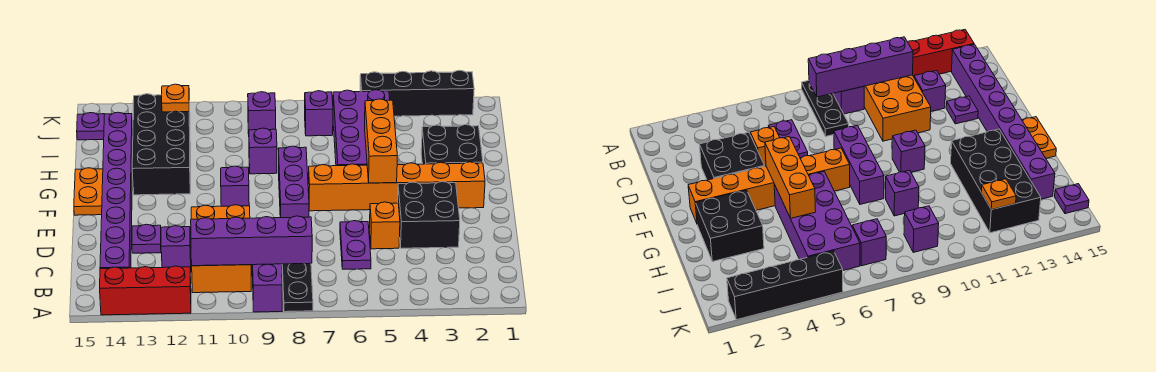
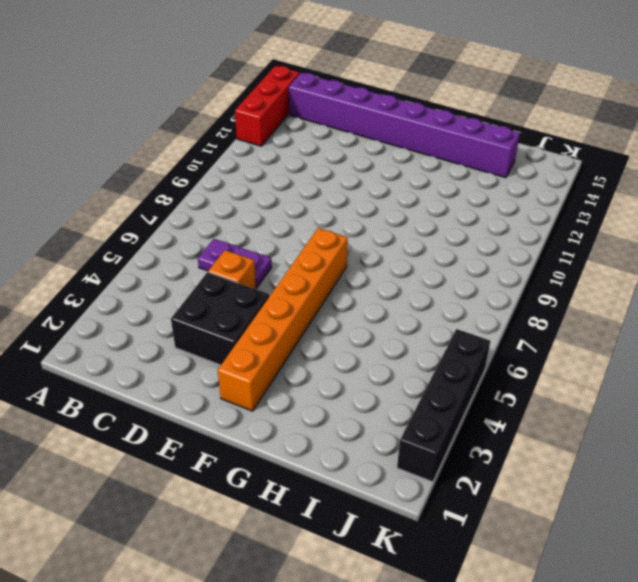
none -> black 1x3 plate [282,263,313,312]
none -> purple 1x2 brick [252,264,282,312]
none -> orange 2x3 brick [191,205,251,293]

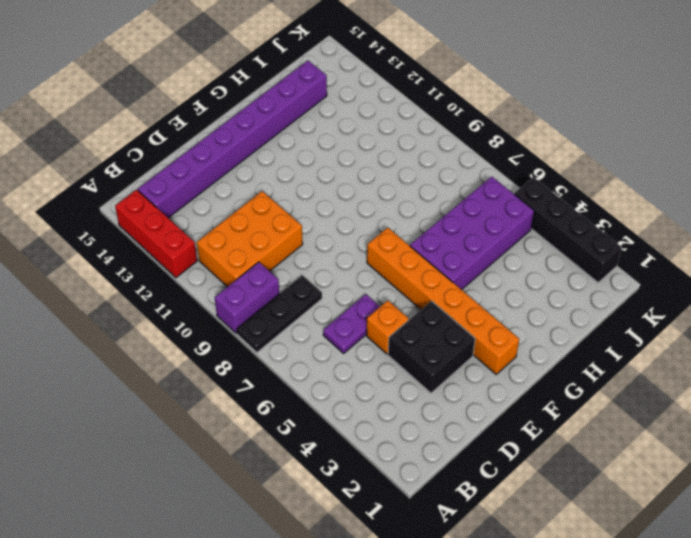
none -> purple 1x1 brick [161,226,191,272]
none -> purple 1x1 plate [132,224,161,253]
none -> purple 1x3 brick [278,146,309,218]

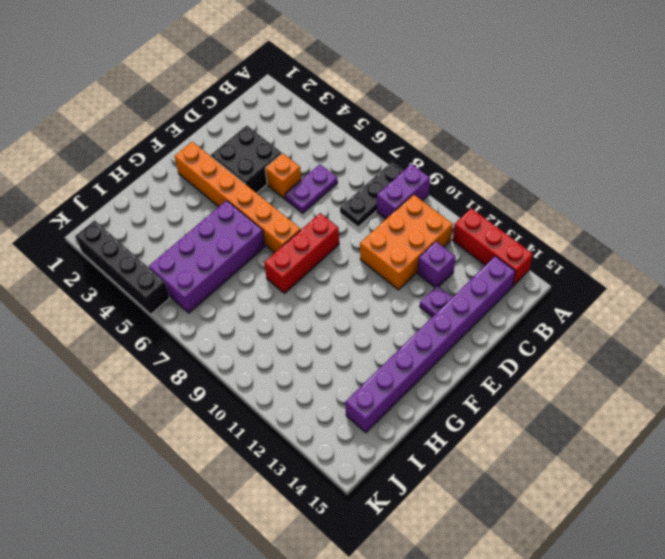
red 1x3 brick [264,213,339,293] -> purple 1x3 brick [278,146,309,218]
none -> purple 1x1 brick [221,166,249,206]
none -> orange 1x2 plate [74,168,103,215]
none -> black 2x2 brick [421,125,483,164]

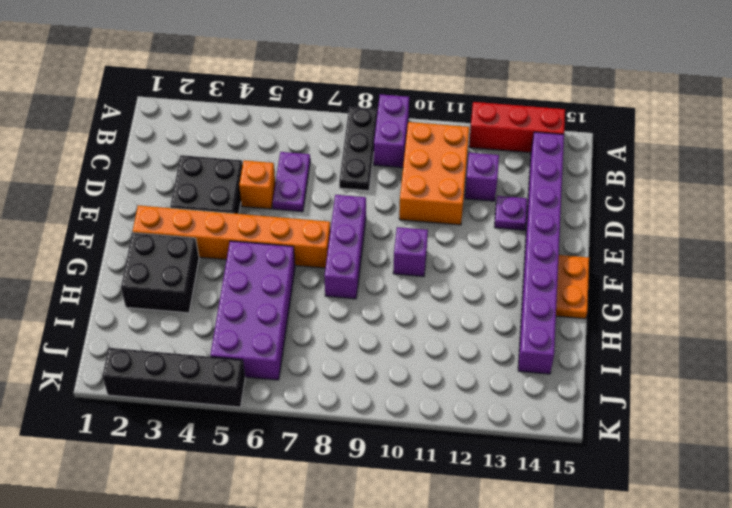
none -> black 2x4 brick [132,94,190,195]
none -> purple 1x1 brick [249,128,277,174]
none -> purple 1x1 brick [305,91,333,136]

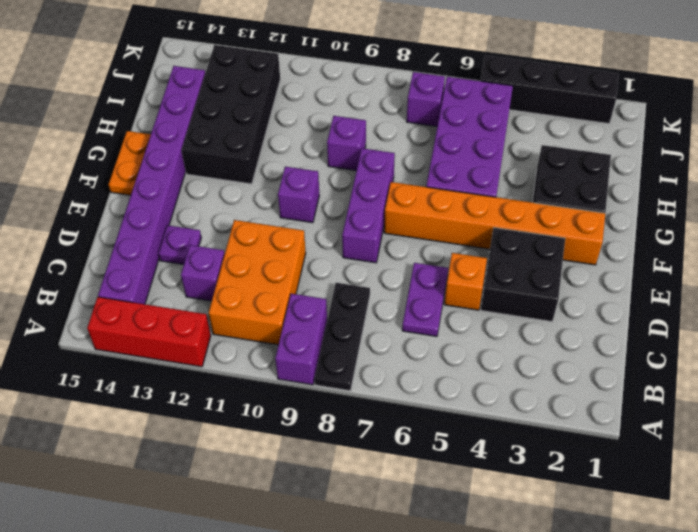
none -> purple 1x1 brick [248,92,276,134]
none -> purple 1x1 plate [77,113,104,140]
none -> purple 1x4 brick [191,216,312,266]

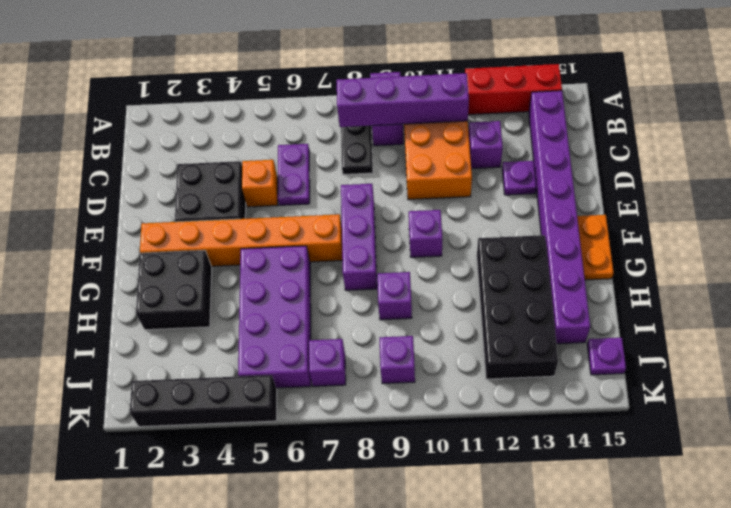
none -> orange 1x3 brick [365,99,397,183]
none -> orange 1x1 plate [162,84,189,112]

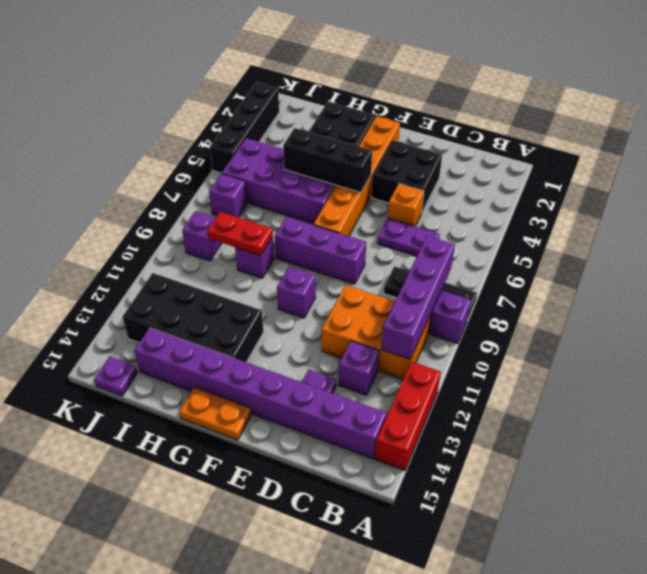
black 1x3 brick [283,128,372,193] -> orange 1x3 brick [365,99,397,183]
red 1x2 plate [207,212,273,256] -> none
none -> orange 1x1 plate [162,84,189,112]

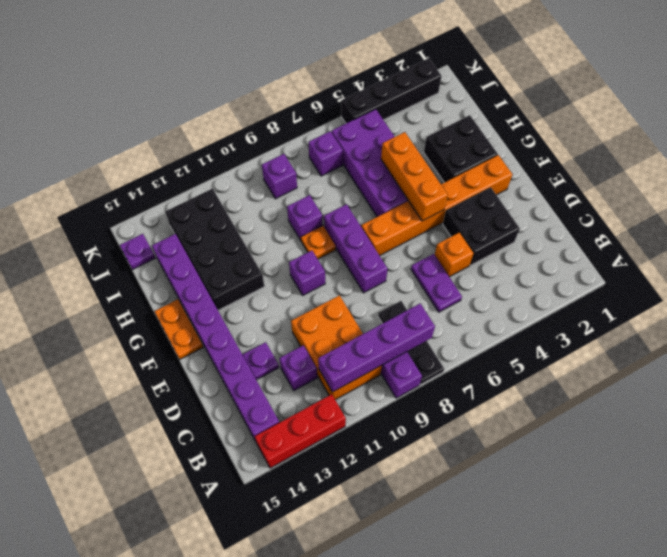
orange 1x1 plate [301,226,336,259] -> orange 1x1 plate moved to [162,84,189,112]

